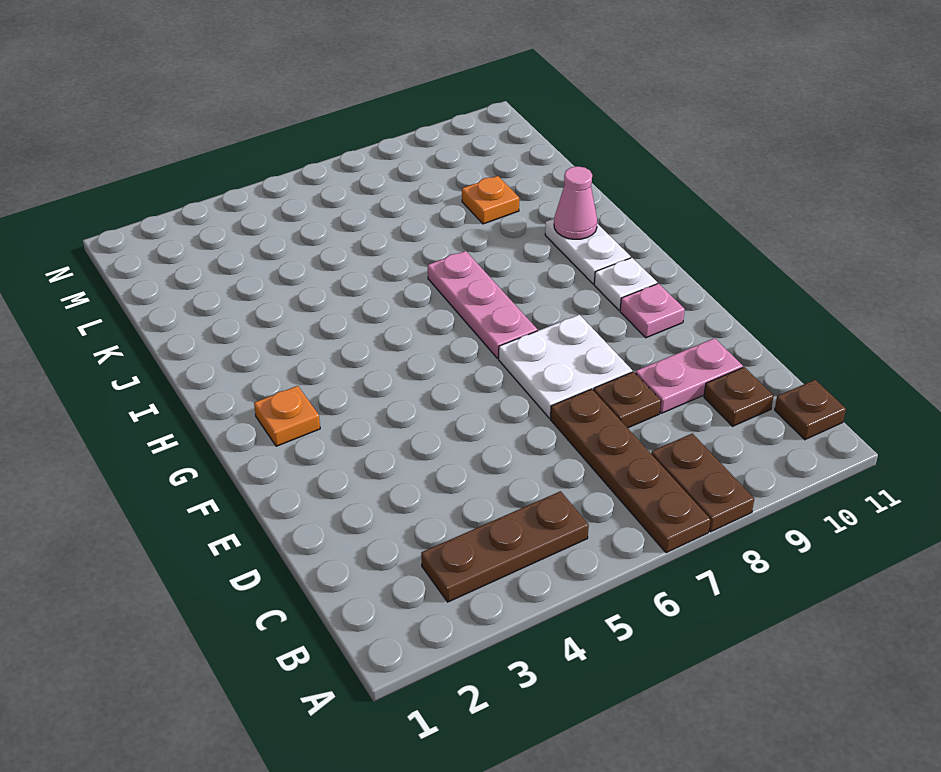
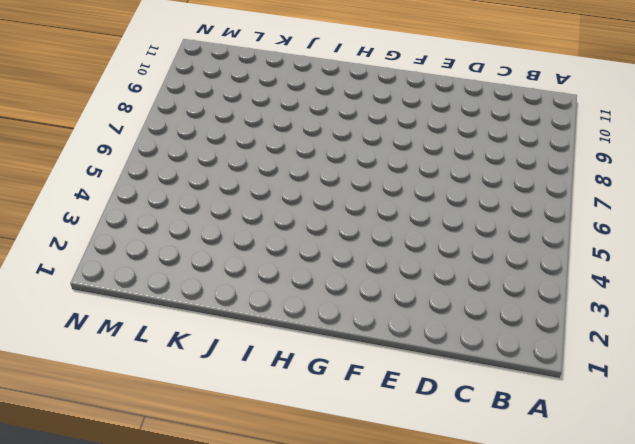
none -> brown 1x4 plate [550,389,711,553]
none -> brown 1x2 plate [651,433,754,532]
none -> brown 1x3 plate [421,491,589,602]

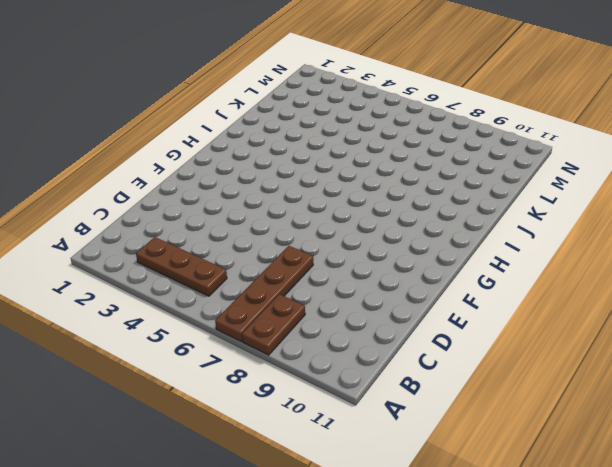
none -> brown 1x1 plate [775,380,846,440]
none -> brown 1x1 plate [704,367,774,426]
none -> brown 1x1 plate [594,372,661,428]

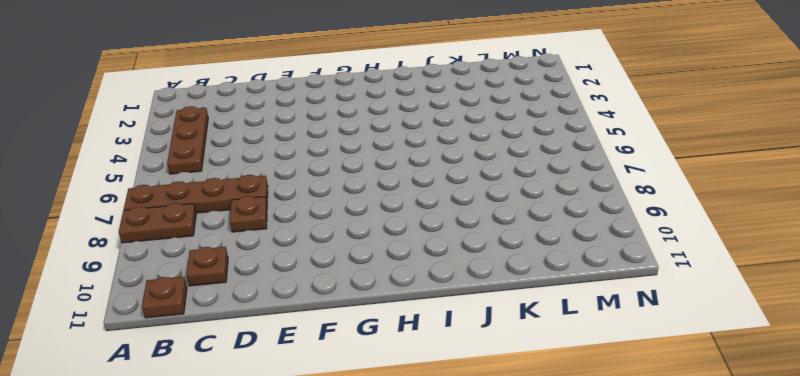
none -> pink 1x2 plate [636,338,743,413]
none -> white 2x2 plate [499,315,632,418]
none -> pink 1x1 plate [620,283,685,338]

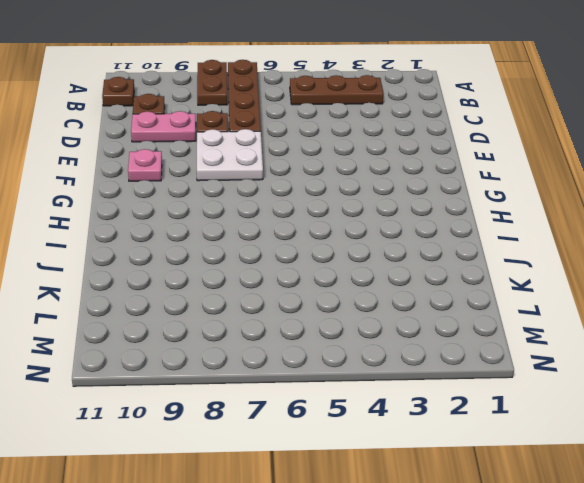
none -> orange 1x1 plate [254,386,320,446]
none -> pink 1x3 plate [428,251,537,359]
none -> white 1x1 plate [594,258,657,310]

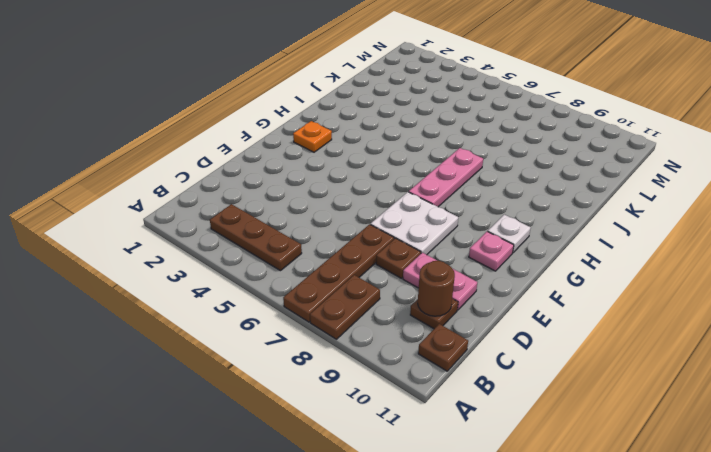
brown 1x1 round brick [418,261,455,316] -> none
none -> white 1x2 plate [545,219,631,284]
none -> orange 1x1 plate [462,176,519,224]
none -> pink 1x1 cone [554,166,597,239]

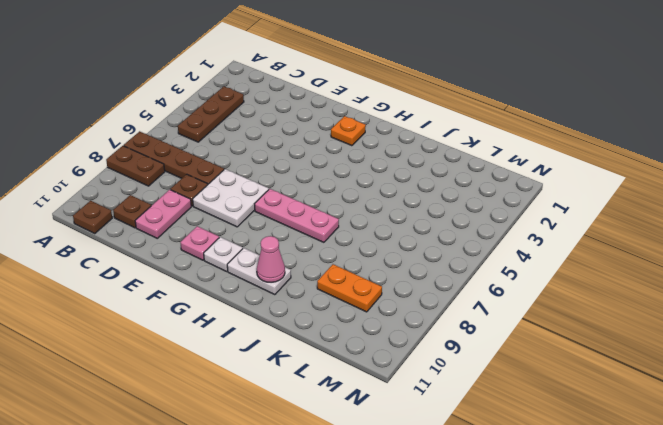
orange 1x2 plate [317,264,382,312] -> orange 1x1 plate [462,176,519,224]

